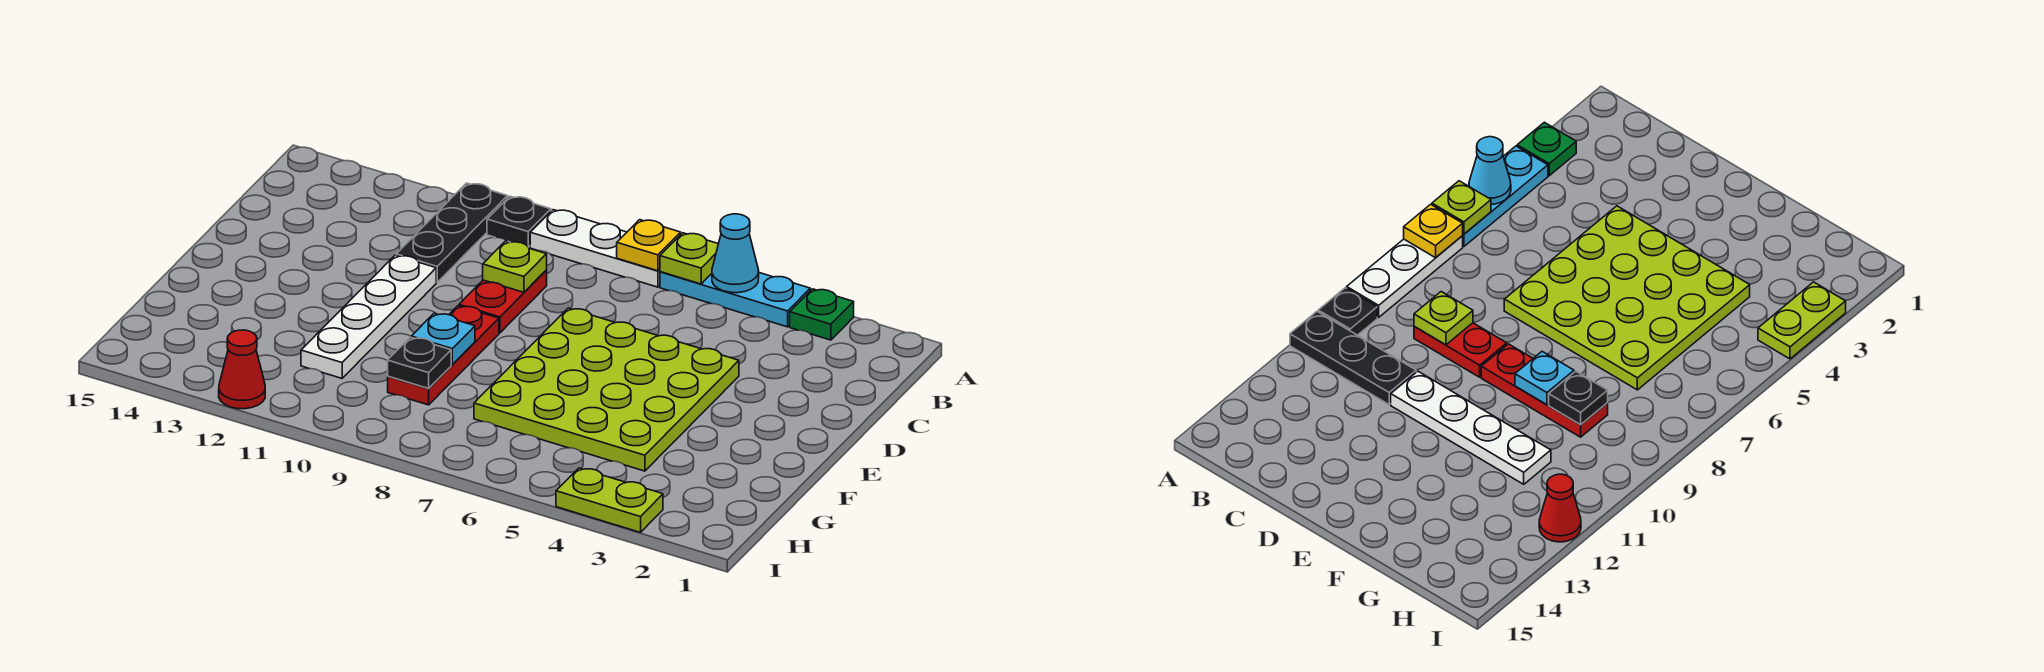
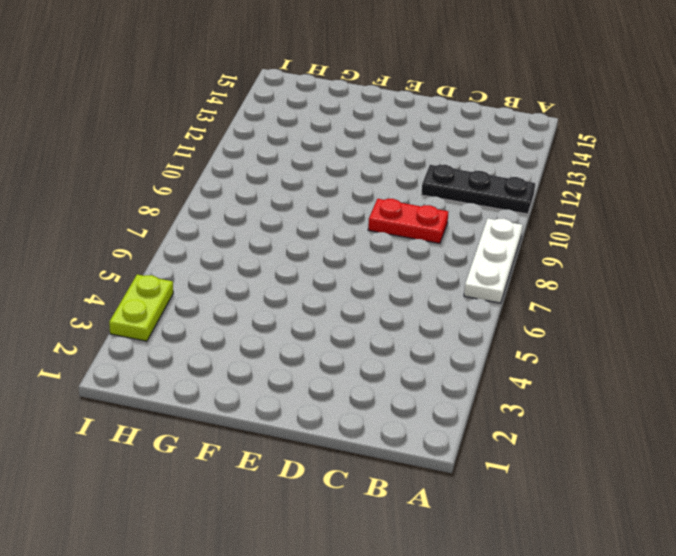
none -> green 1x1 plate [790,289,854,340]
none -> cyan 1x3 plate [660,272,810,327]
none -> black 1x1 plate [487,196,551,247]

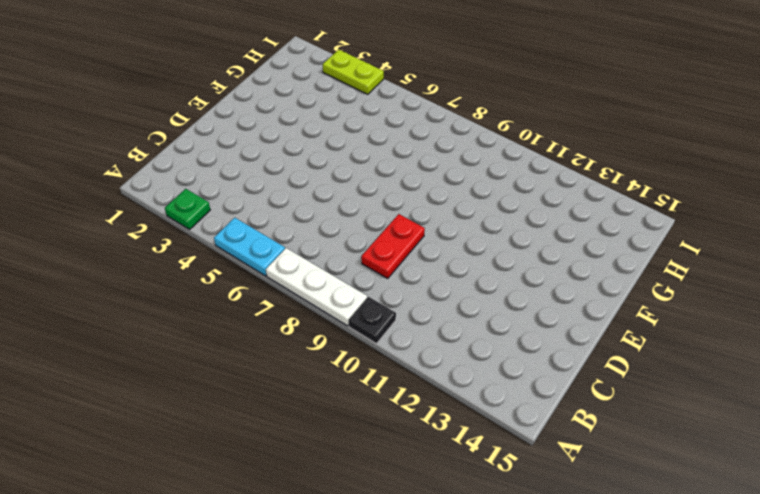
cyan 1x2 plate [214,218,285,276] -> cyan 1x3 plate [660,272,810,327]
none -> black 1x3 plate [396,183,508,282]
none -> lime 4x4 plate [474,308,739,471]
none -> white 1x4 plate [301,255,436,378]

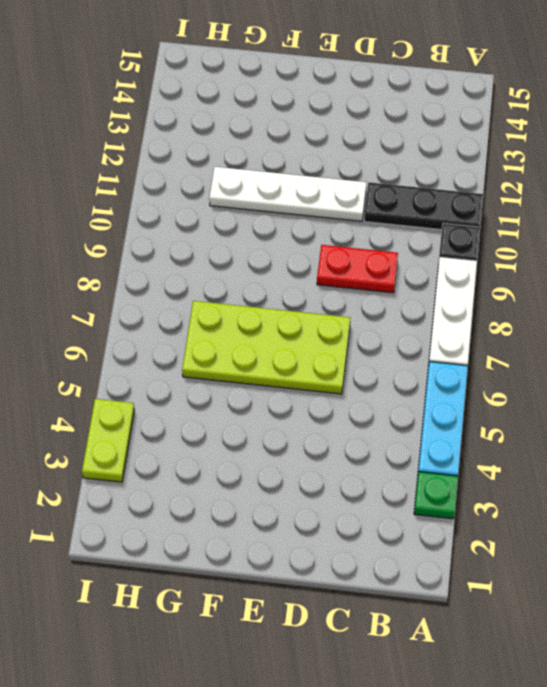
lime 2x4 plate [182,301,350,394] -> lime 4x4 plate [474,308,739,471]
none -> red 1x3 plate [388,306,499,405]
none -> red 1x1 cone [219,330,265,409]
none -> cyan 1x1 cone [712,214,759,293]

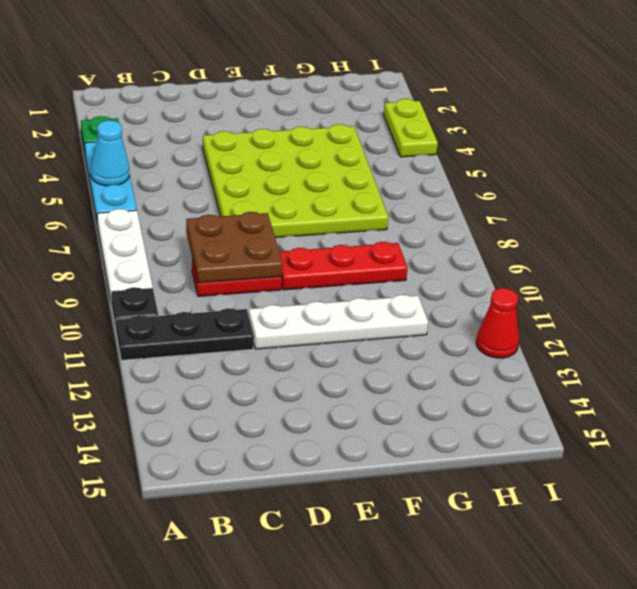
brown 2x2 plate [186,212,283,283] -> lime 1x1 plate [483,241,547,292]
none -> lime 1x1 plate [660,233,718,284]
none -> yellow 1x1 plate [617,220,681,271]
none -> cyan 1x1 plate [411,313,475,365]

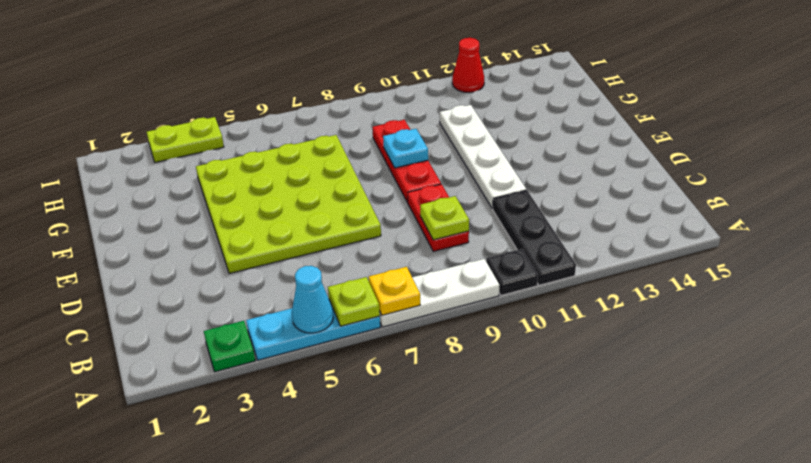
none -> black 1x1 plate [388,337,451,389]

